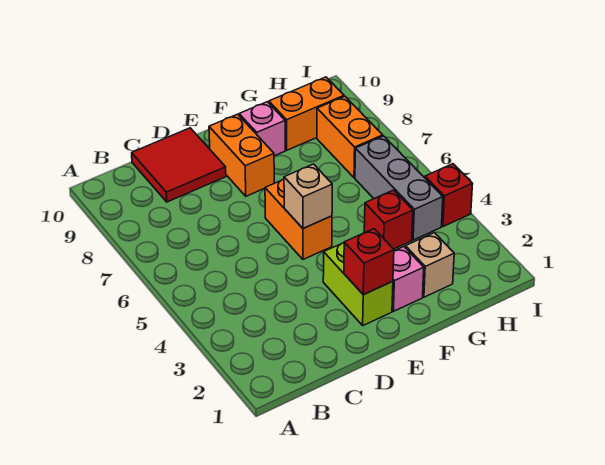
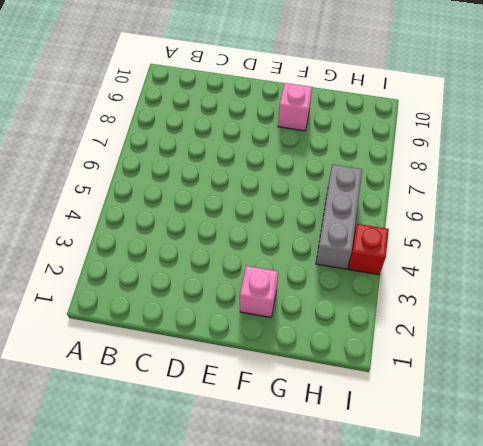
none -> red 2x2 tile [132,128,226,202]
none -> lime 1x2 brick [323,243,393,325]
none -> orange 1x2 brick [265,179,332,259]

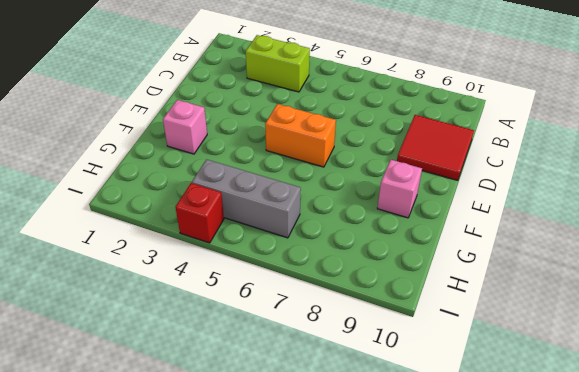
lime 1x2 brick [246,35,310,92] -> lime 1x2 brick moved to [323,243,393,325]
none -> orange 1x2 brick [209,114,274,196]
none -> tan 1x1 brick [405,233,454,297]
none -> red 1x1 brick [364,190,413,249]

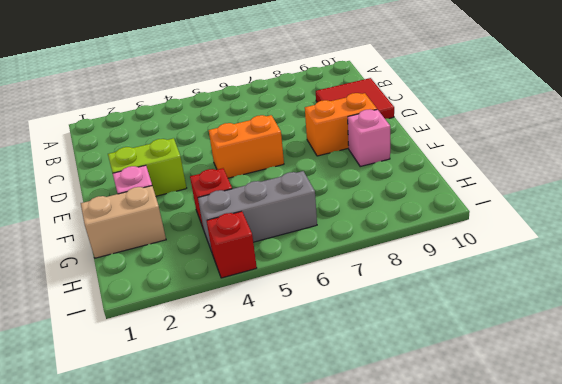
tan 1x2 brick [81,186,166,258] -> tan 1x1 brick [405,233,454,297]
none -> orange 1x2 brick [269,77,344,150]
none -> orange 1x2 brick [317,96,383,178]
none -> red 1x1 brick [344,229,394,295]

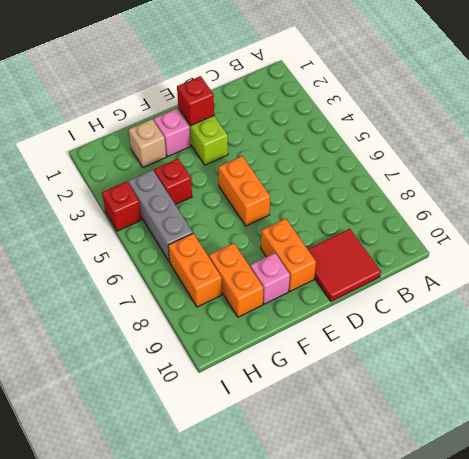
orange 1x2 brick [209,243,263,317] -> orange 1x2 brick turned to [269,77,344,150]
none -> tan 1x1 brick [284,164,332,228]

